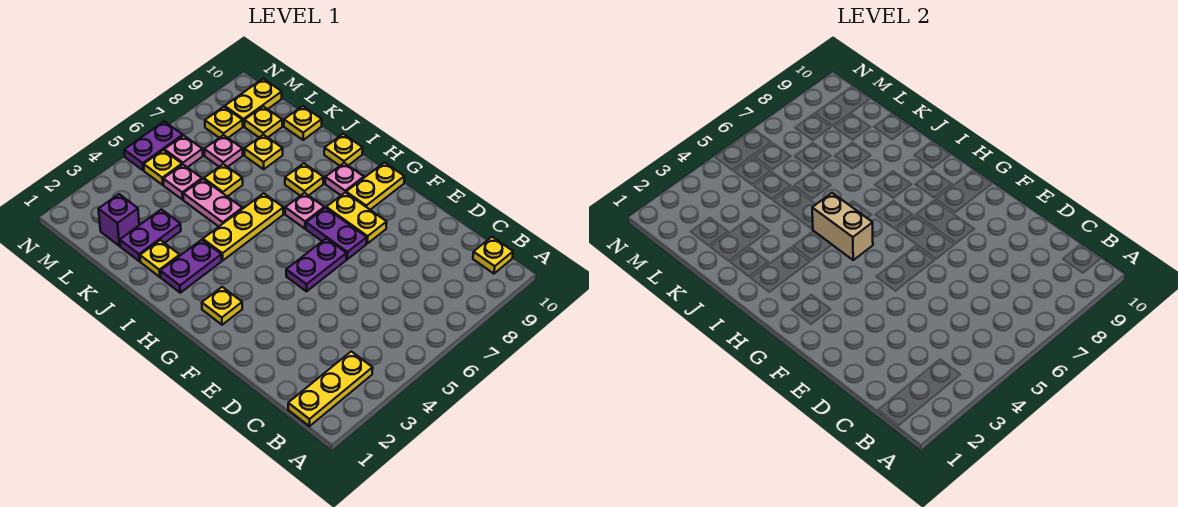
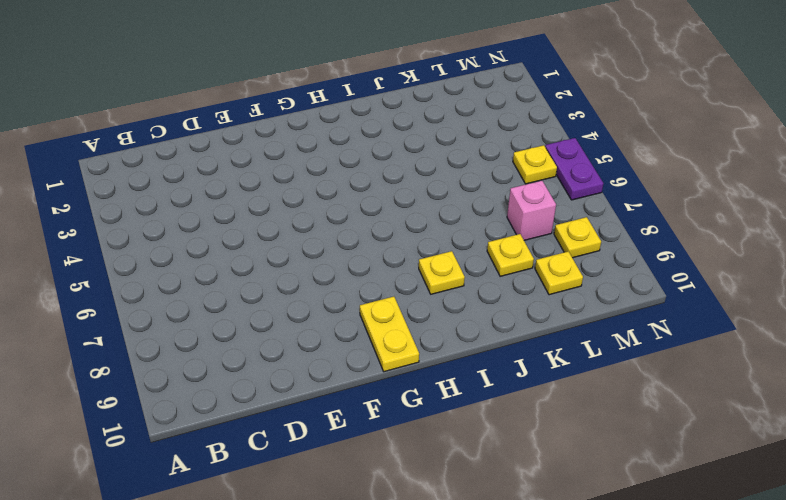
pink 1x1 brick [507,181,556,240] -> pink 1x1 plate [204,135,243,167]
none -> yellow 1x3 plate [288,351,373,426]
none -> yellow 1x1 plate [473,237,513,274]
none -> purple 1x2 plate [286,238,347,291]

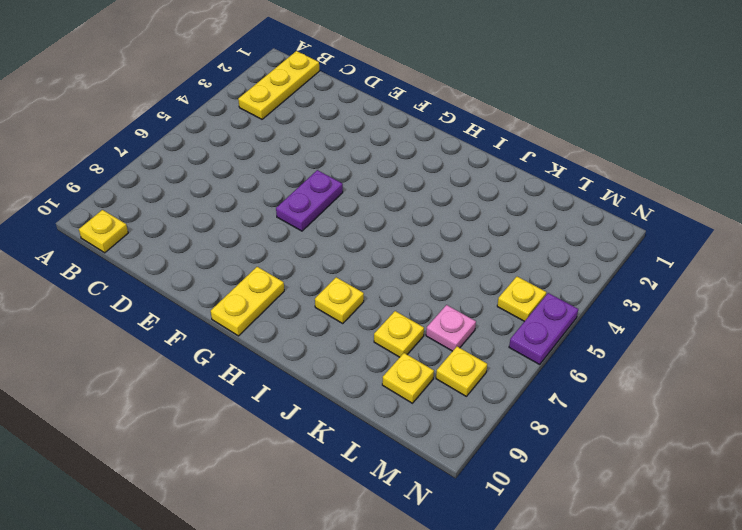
none -> purple 1x2 plate [306,208,367,259]
none -> yellow 1x2 plate [326,192,387,243]
none -> yellow 1x1 plate [202,287,242,325]

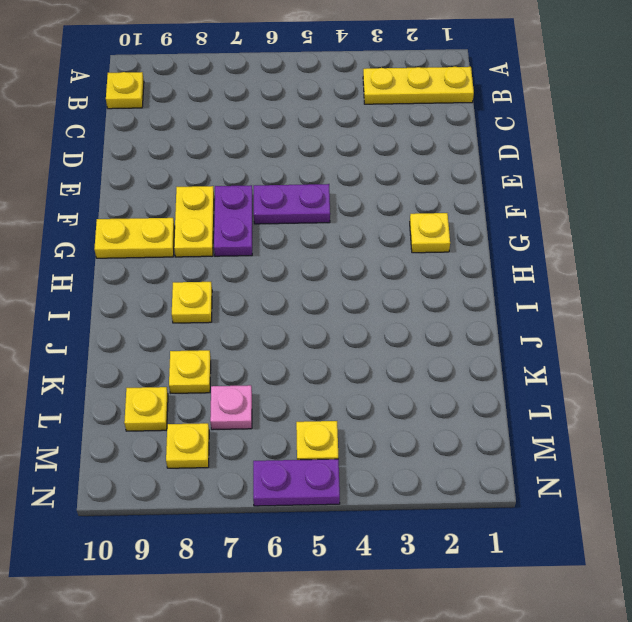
none -> pink 1x1 plate [285,193,324,229]
none -> pink 1x1 plate [325,163,364,195]
none -> purple 1x2 plate [160,240,222,293]

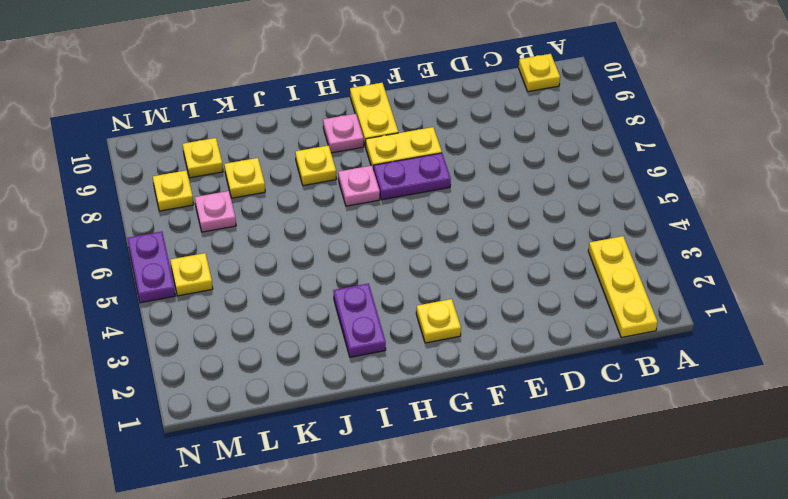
none -> purple 1x2 plate [286,238,347,291]
none -> yellow 1x3 plate [203,193,283,260]
none -> yellow 1x1 plate [324,134,363,166]

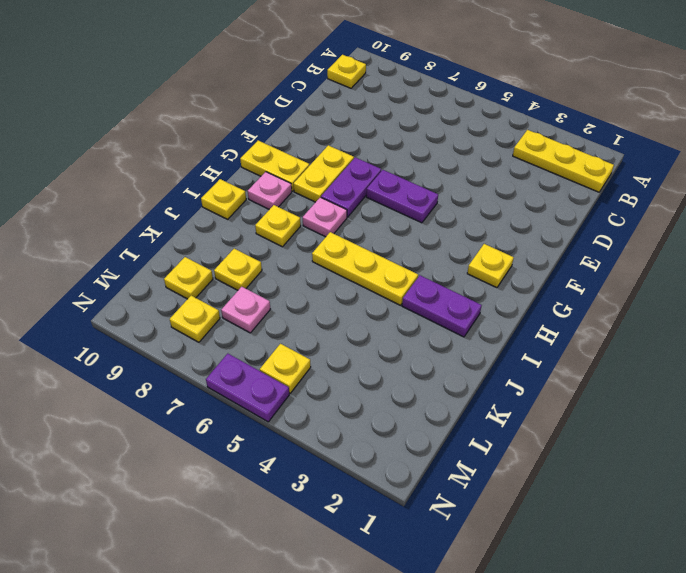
none -> yellow 1x1 plate [140,240,180,277]
none -> pink 1x2 plate [183,179,242,227]
none -> purple 1x2 plate [120,209,181,261]

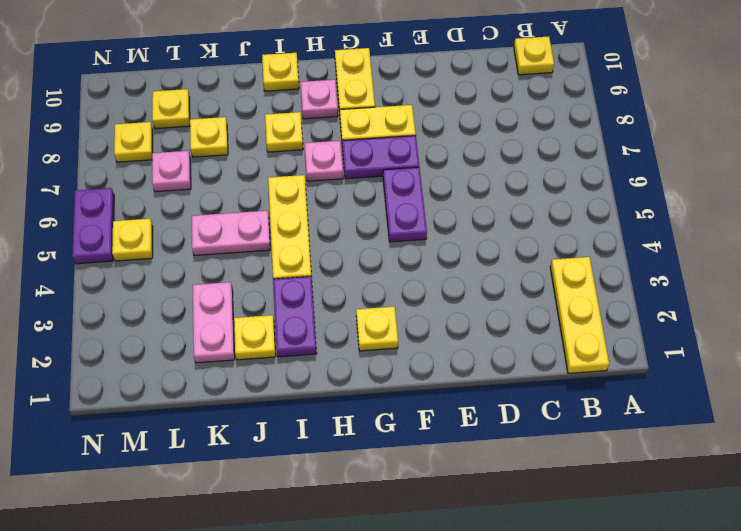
pink 1x2 plate [193,282,235,363] -> purple 1x2 plate [120,209,181,261]
none -> yellow 1x1 plate [204,164,243,197]
none -> yellow 1x1 plate [284,106,322,140]
none -> purple 1x1 brick [99,194,139,246]

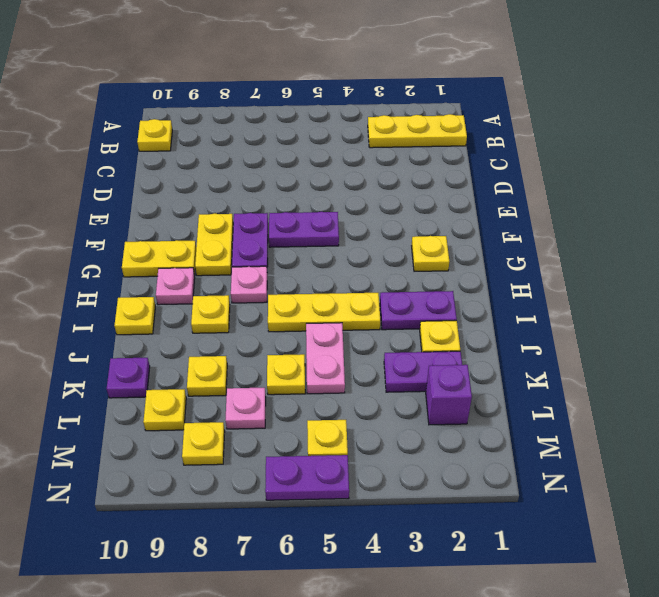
purple 1x1 plate [107,358,150,398] -> yellow 1x1 plate [284,106,322,140]
none -> pink 1x1 plate [163,165,202,200]
none -> pink 1x1 plate [164,135,203,167]
none -> yellow 1x2 plate [225,79,282,126]

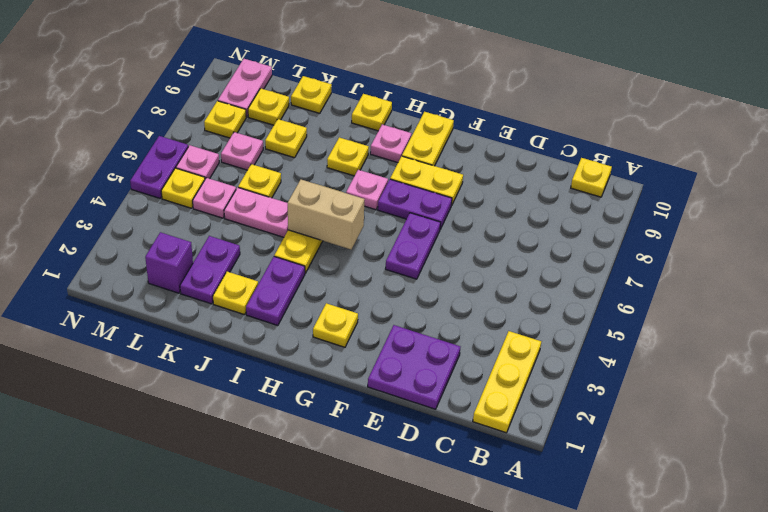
purple 2x2 plate [368,325,460,409] -> none
pink 1x2 plate [218,59,272,117] -> yellow 1x2 plate [225,79,282,126]

